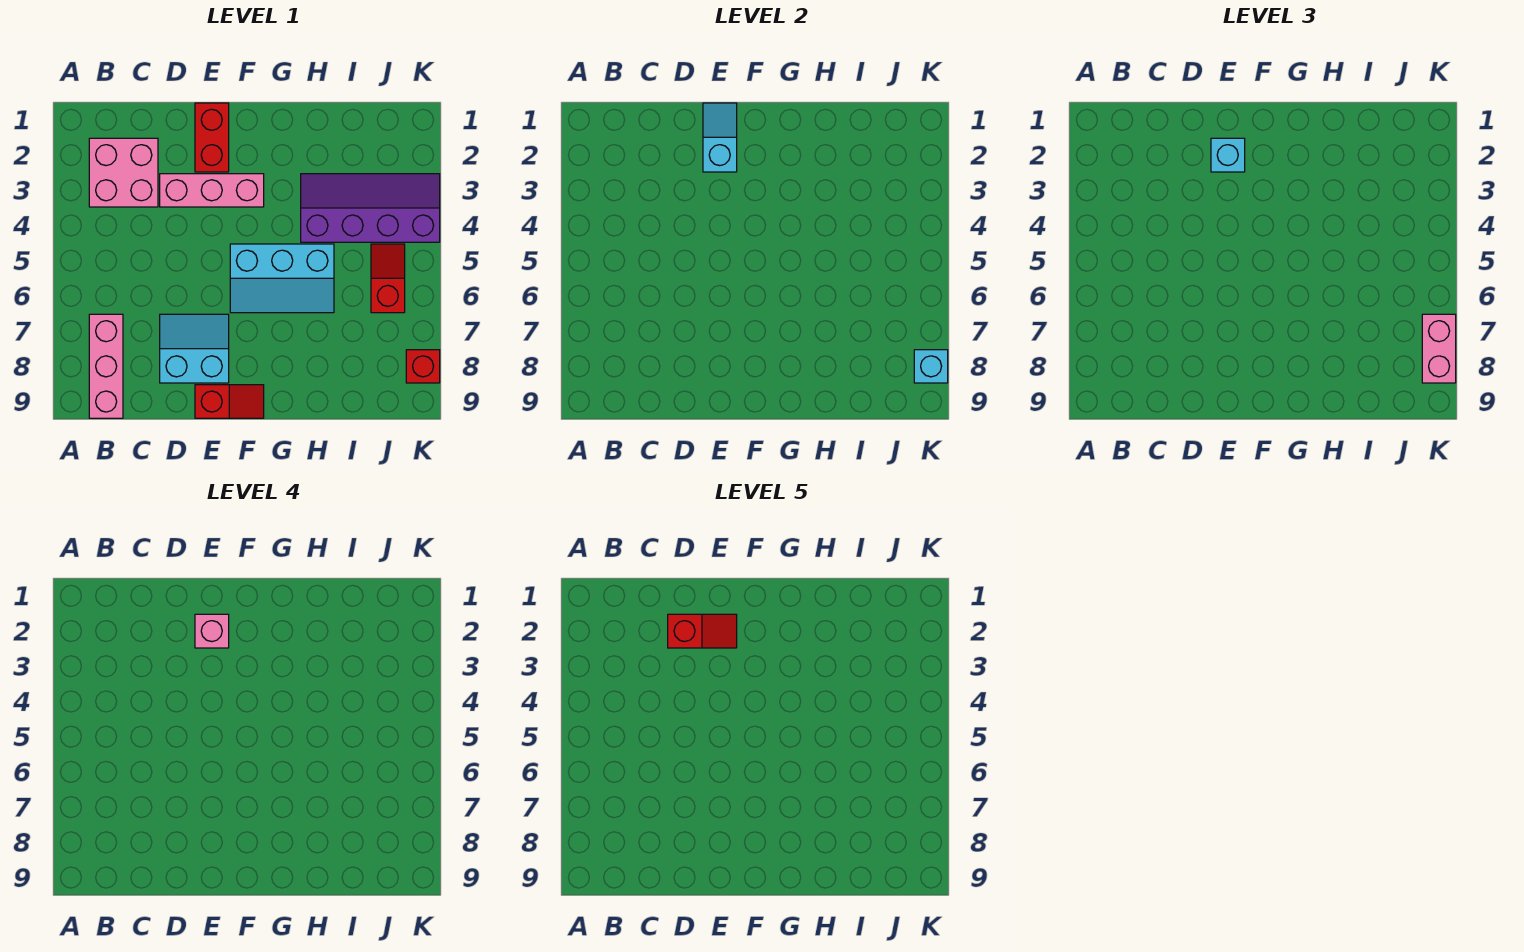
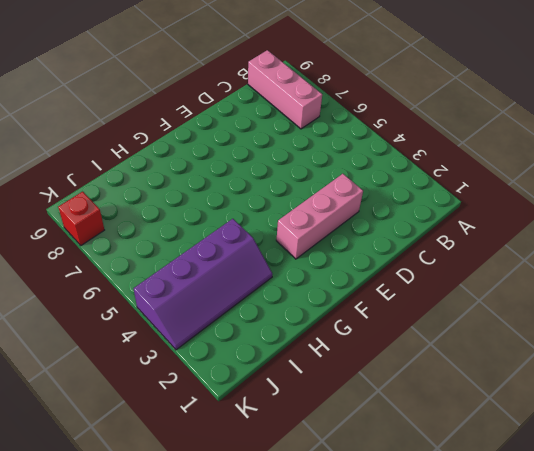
none -> pink 2x2 brick [89,138,158,207]
none -> cyan 2x2 slope [160,314,229,383]
none -> red 1x2 brick [195,103,229,172]

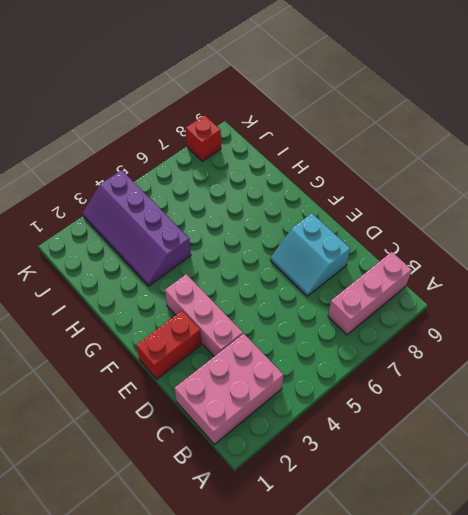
pink 2x3 brick [174,334,283,444] -> pink 2x2 brick [89,138,158,207]
none -> red 1x2 slope [195,385,264,418]
none -> cyan 2x3 slope [230,244,334,313]
none -> red 1x2 slope [371,244,405,313]

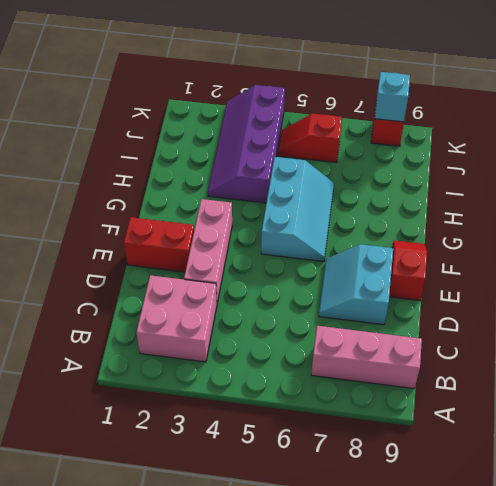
none -> cyan 1x2 slope [703,103,737,172]
none -> cyan 1x1 brick [1211,138,1245,172]
none -> pink 1x2 brick [1422,314,1456,383]

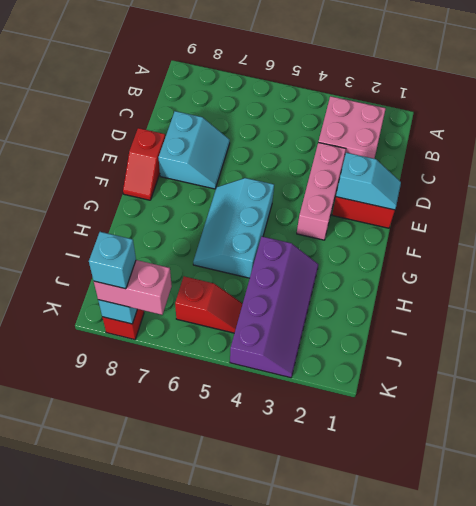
cyan 1x1 brick [89,232,136,289] -> cyan 1x1 brick moved to [1211,138,1245,172]
none -> pink 1x3 brick [89,314,123,418]
none -> pink 1x1 brick [195,614,229,648]
none -> red 1x2 slope [668,614,737,648]

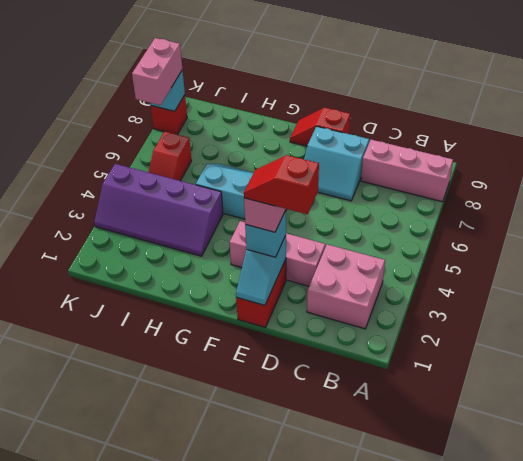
pink 1x3 brick [361,140,453,202] -> pink 1x3 brick turned to [89,314,123,418]

